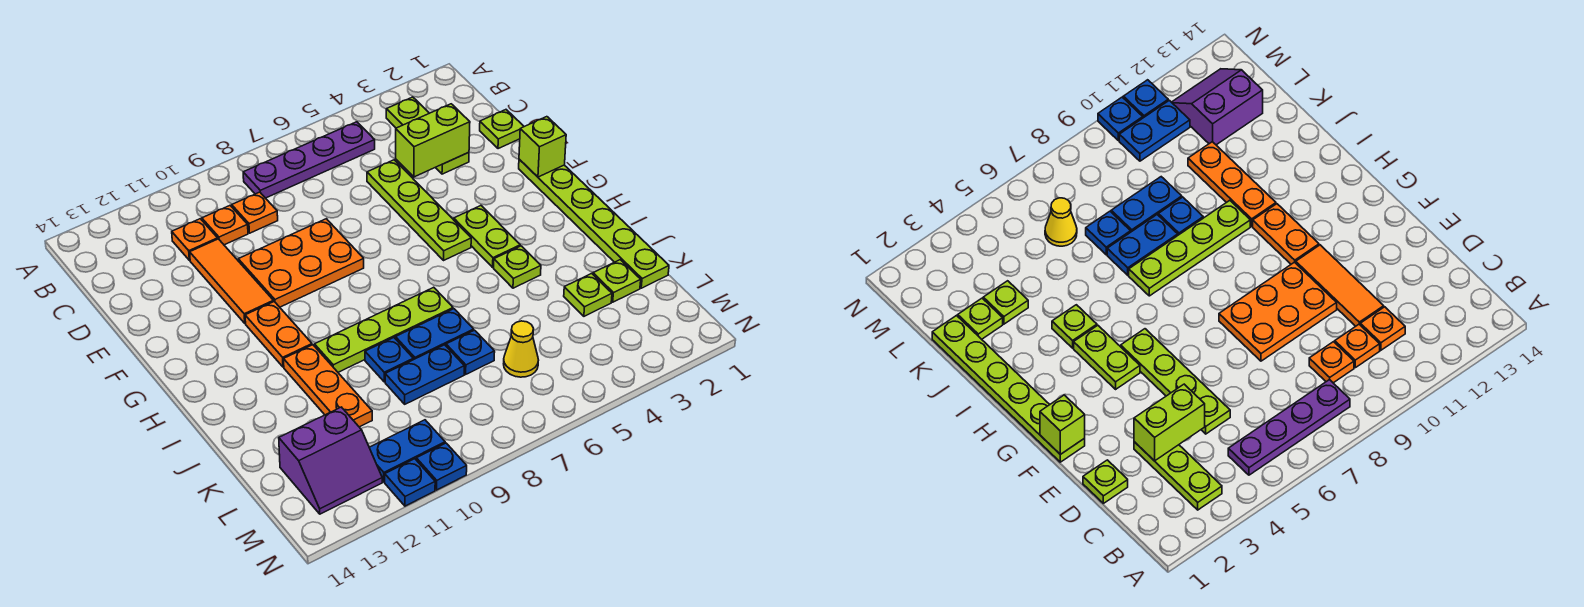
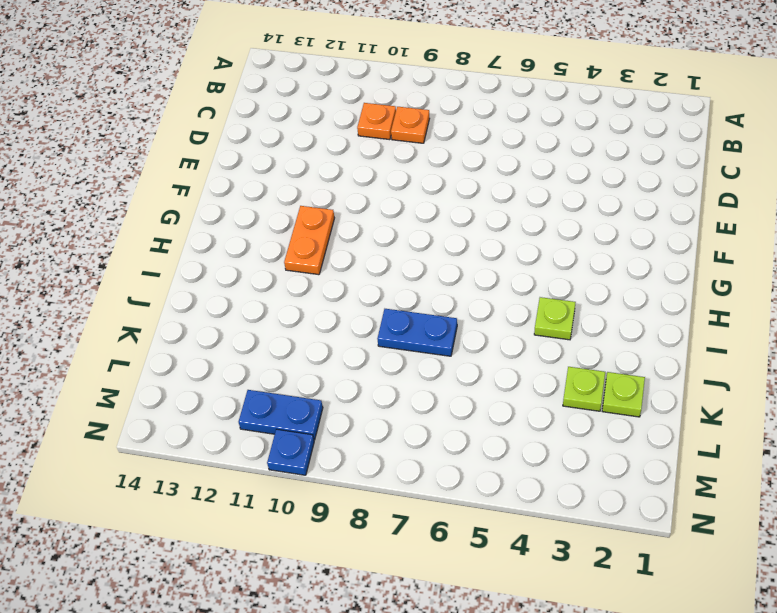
none -> lime 1x3 plate [386,97,469,174]
none -> purple 1x4 plate [243,122,375,198]
none -> orange 1x1 plate [172,219,218,260]

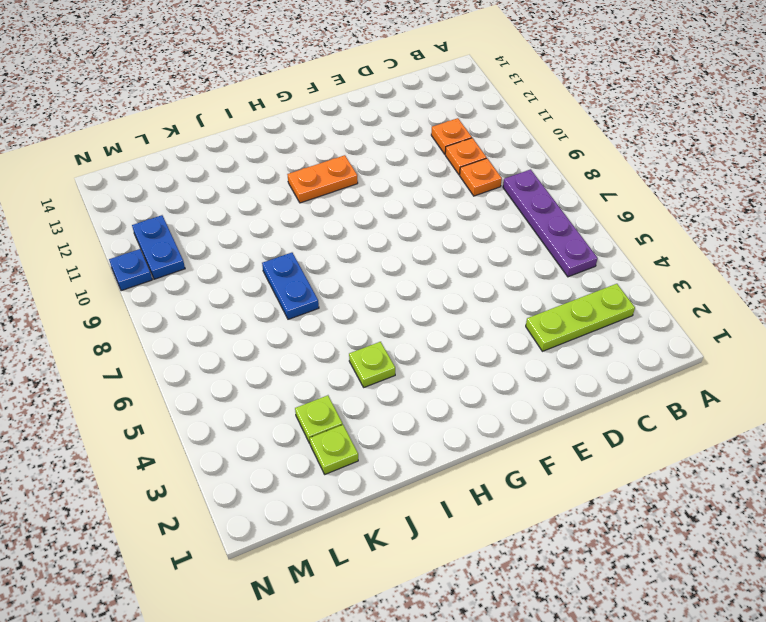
none -> lime 1x1 plate [480,110,524,149]
none -> lime 1x4 plate [367,160,471,260]
none -> orange 1x3 tile [190,239,273,323]

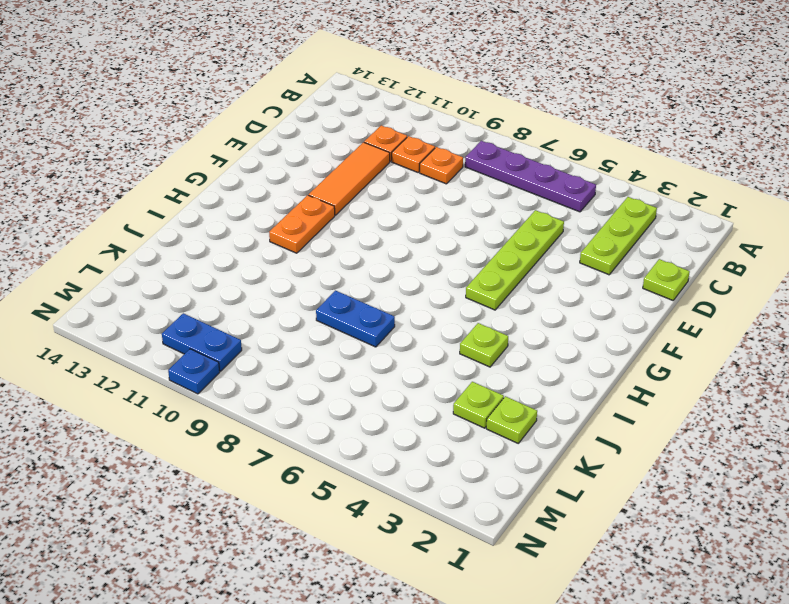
none -> orange 2x3 plate [238,219,364,307]
none -> lime 1x6 plate [519,159,669,288]
none -> lime 1x2 plate [454,206,520,267]

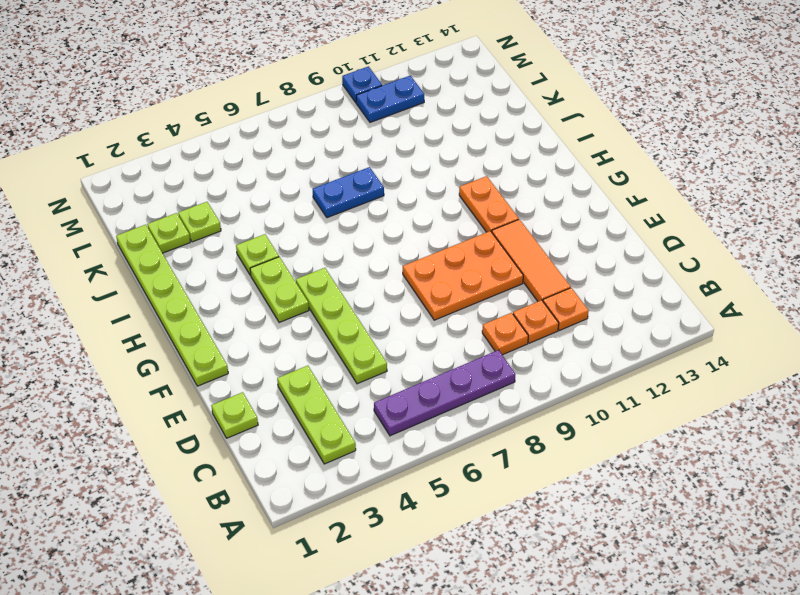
none -> lime 1x4 plate [314,287,453,372]
none -> orange 1x3 plate [284,345,372,427]
none -> blue 1x1 plate [365,338,413,382]

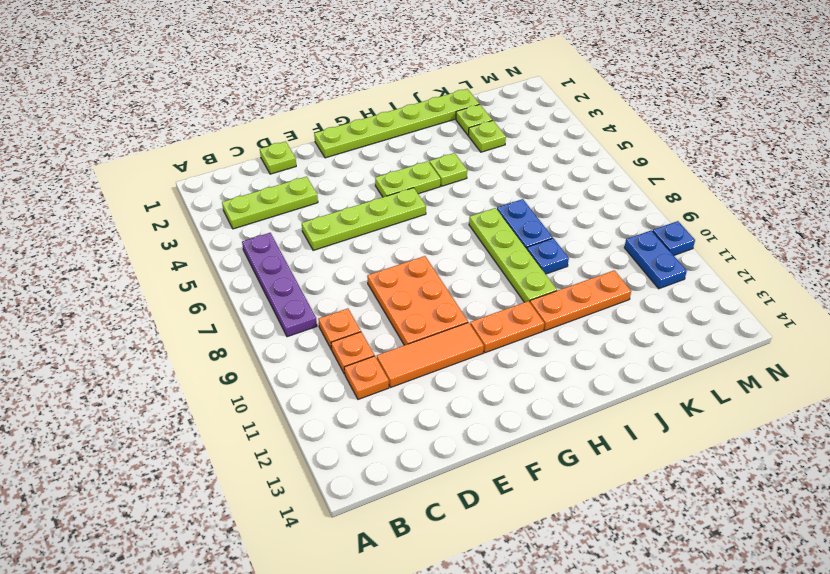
none -> blue 1x1 plate [446,330,495,374]
none -> blue 1x2 plate [385,345,464,404]
none -> yellow 1x1 cone [504,321,538,377]

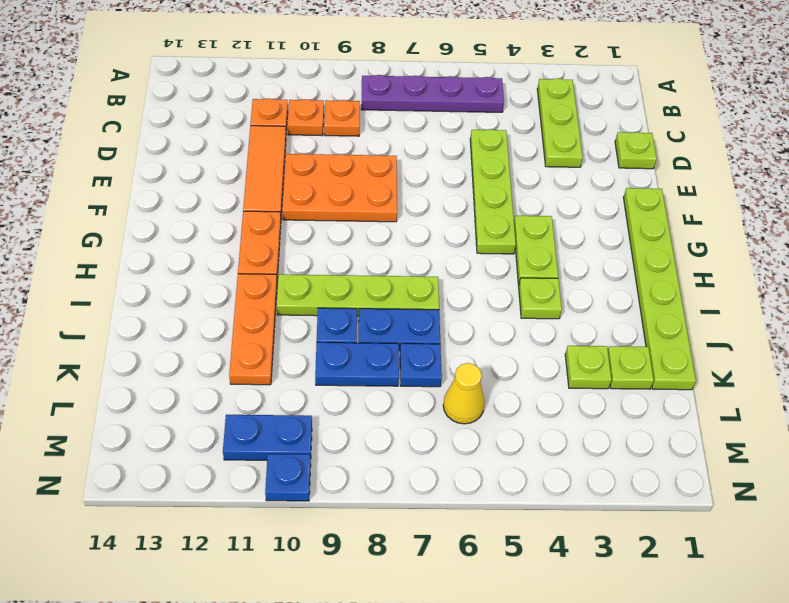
none -> purple 2x2 slope [279,407,382,514]
none -> blue 1x1 plate [385,459,435,506]
none -> lime 1x2 brick [396,104,470,177]

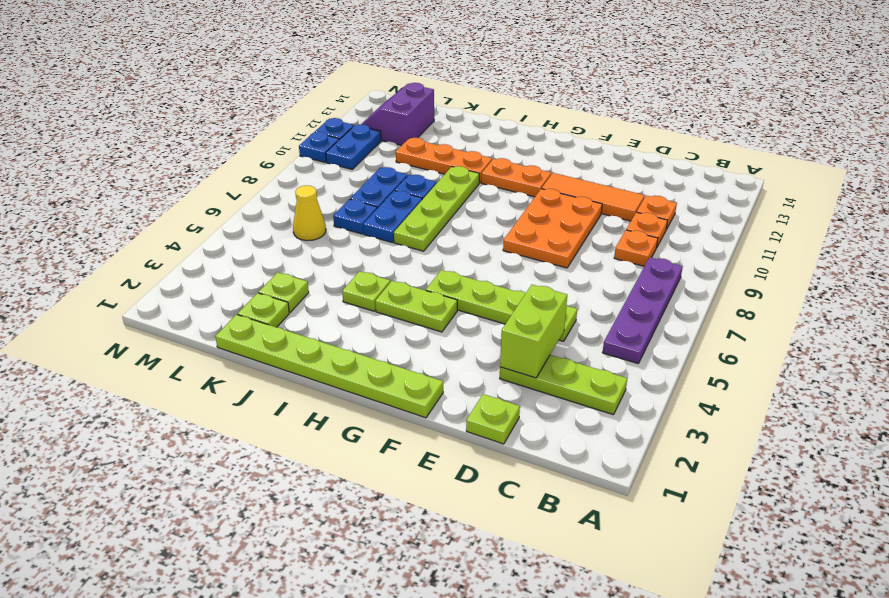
none -> lime 1x1 brick [519,117,566,177]

